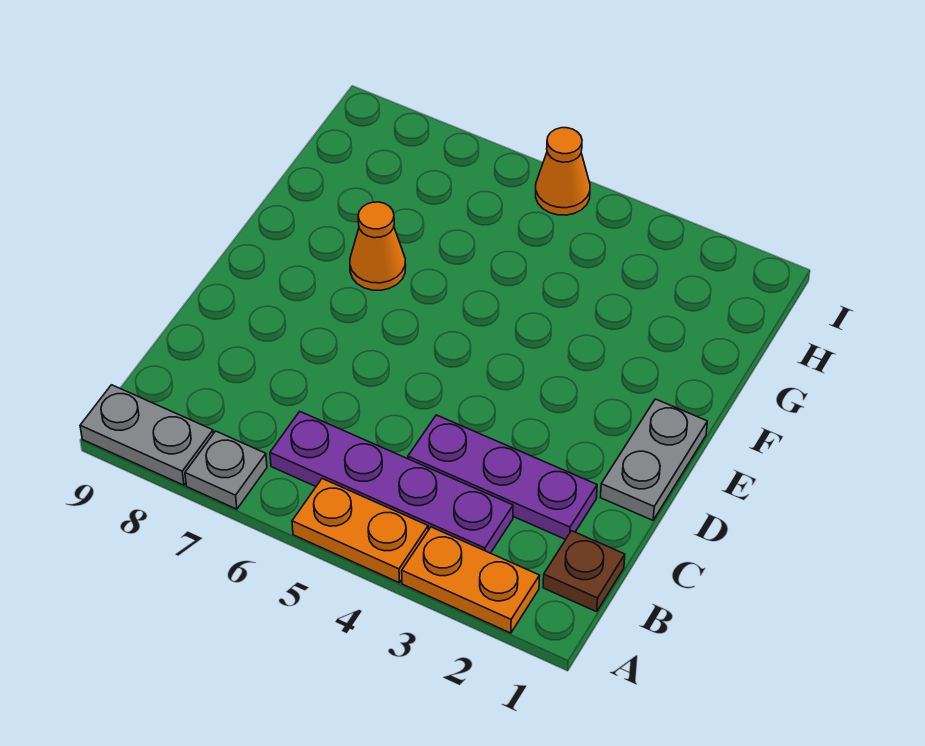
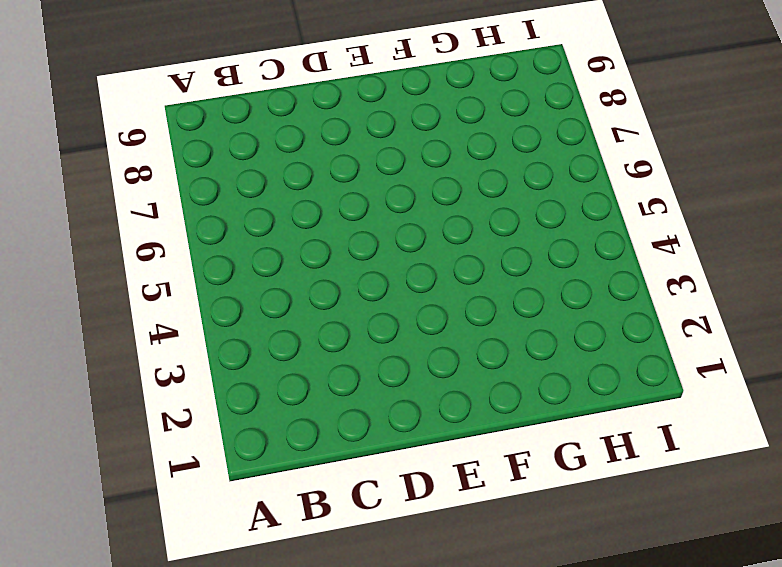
none -> orange 1x2 plate [402,527,540,633]
none -> orange 1x2 plate [292,479,428,583]

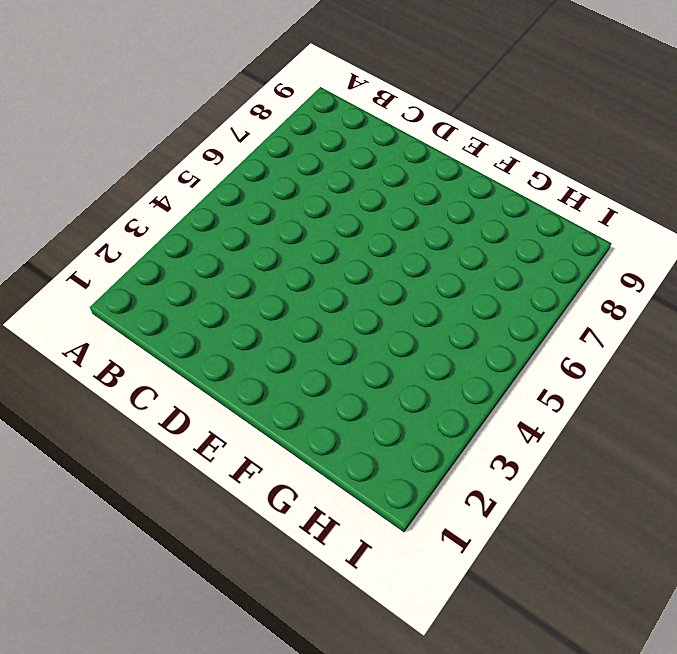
none -> orange 1x2 plate [402,527,540,633]
none -> orange 1x2 plate [292,479,428,583]

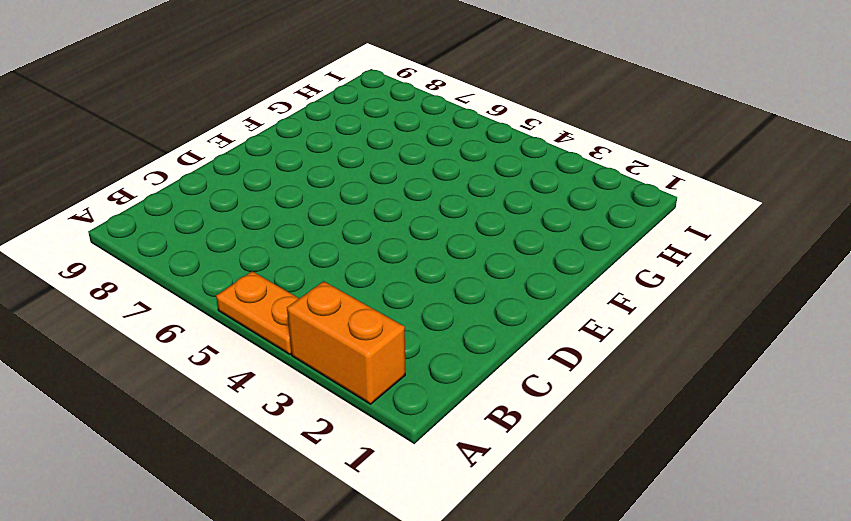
orange 1x2 brick [287,281,405,404] -> orange 1x2 plate [402,527,540,633]
none -> grey 1x1 plate [185,431,267,509]
none -> grey 1x2 plate [80,385,213,485]

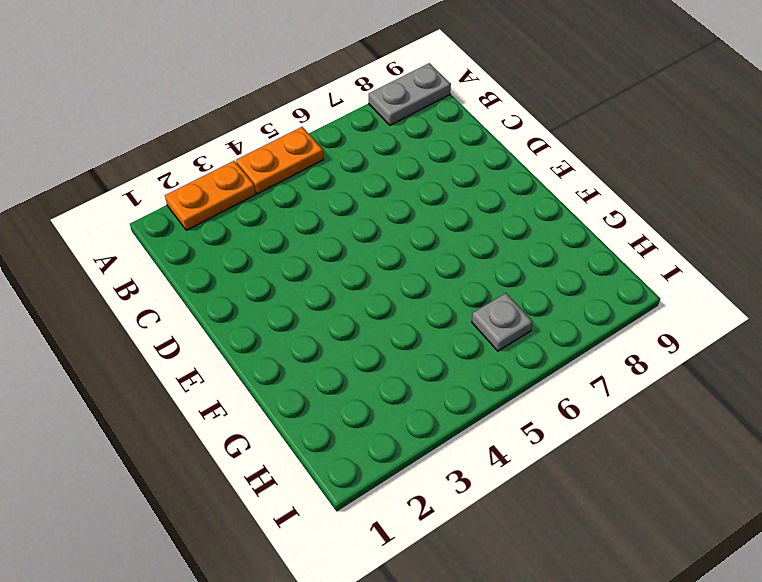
grey 1x1 plate [472,293,532,351] -> grey 1x1 plate moved to [185,431,267,509]
none -> brown 1x1 plate [543,531,625,612]
none -> purple 1x4 plate [270,412,513,553]

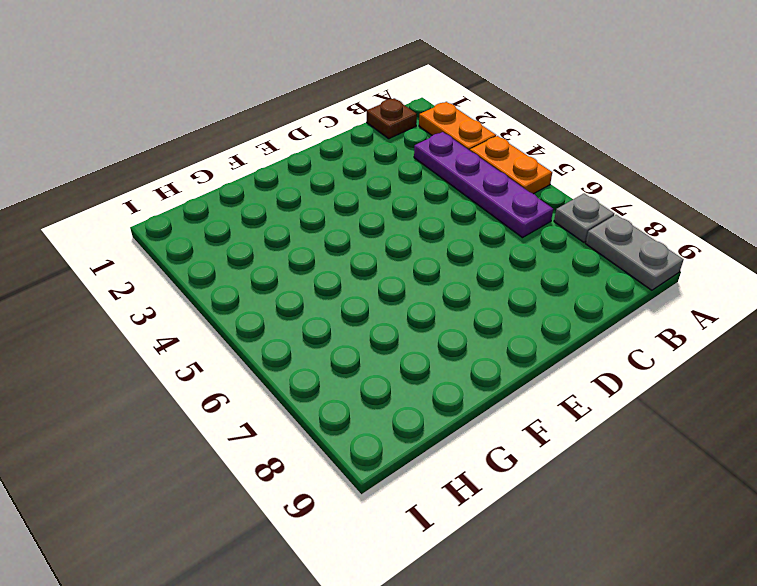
none -> purple 1x3 plate [408,415,597,539]
none -> grey 1x2 plate [600,399,707,520]

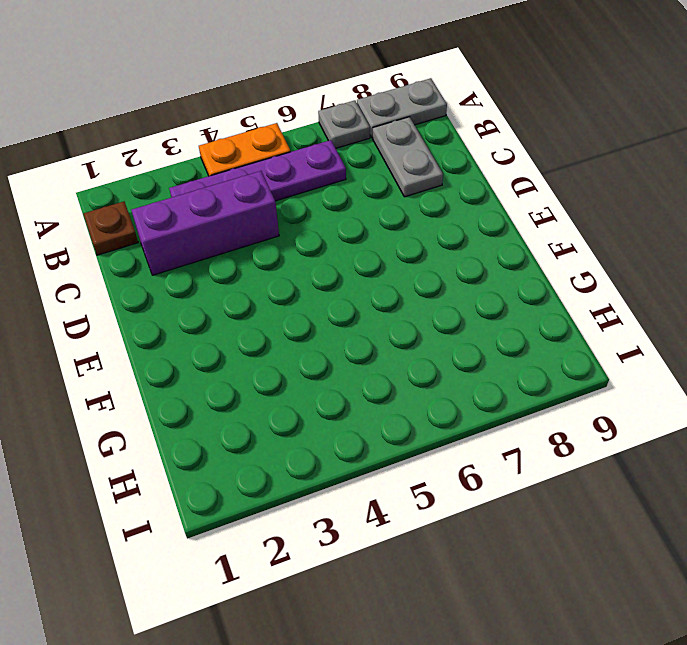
grey 1x2 plate [373,117,443,197] -> grey 1x2 plate moved to [600,399,707,520]
purple 1x3 brick [131,171,279,275] -> purple 1x3 plate [408,415,597,539]
none -> orange 1x2 plate [402,527,540,633]
none -> orange 1x1 cone [350,202,406,290]

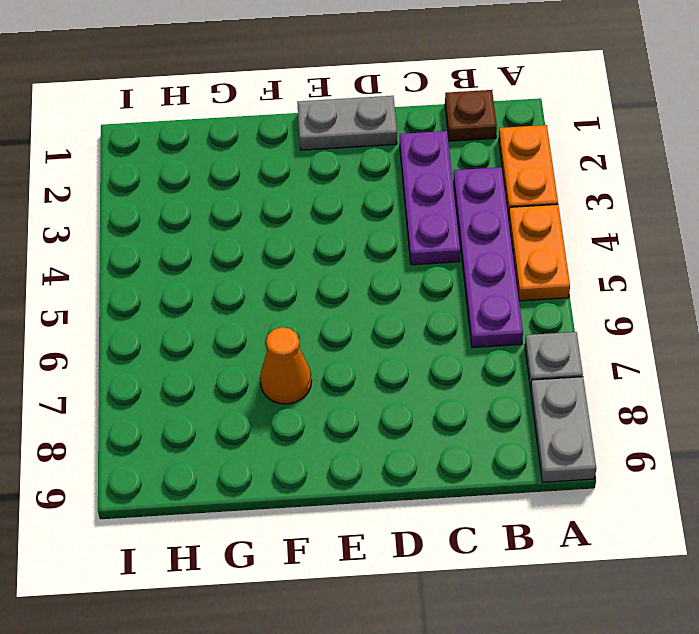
none -> orange 1x1 cone [536,128,590,215]

